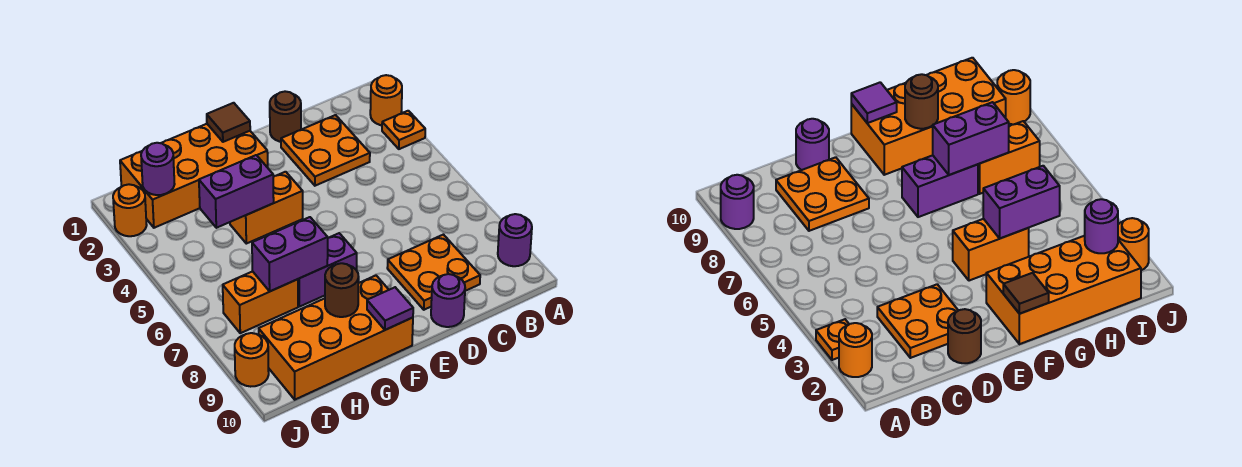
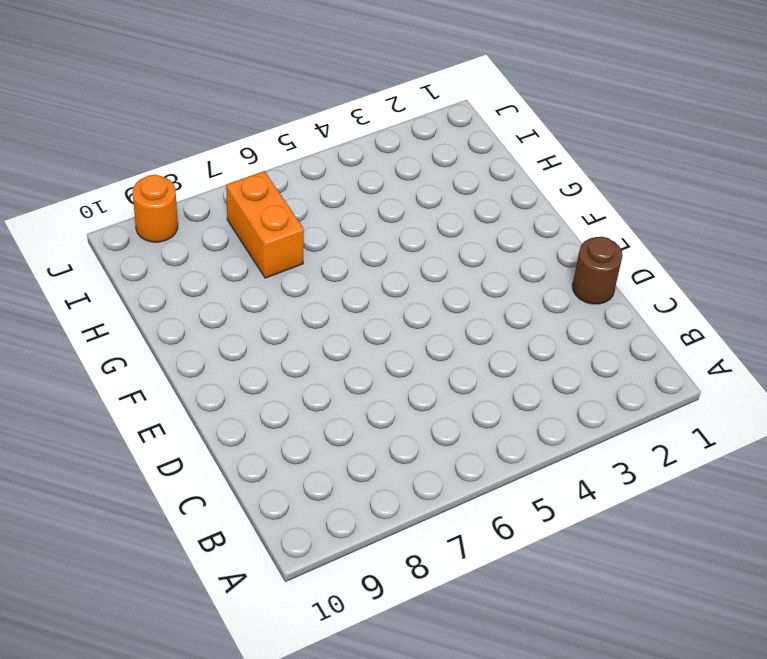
none -> orange 1x1 round brick [370,75,402,125]
none -> orange 1x1 plate [382,111,425,149]
none -> purple 1x1 round brick [498,214,532,266]

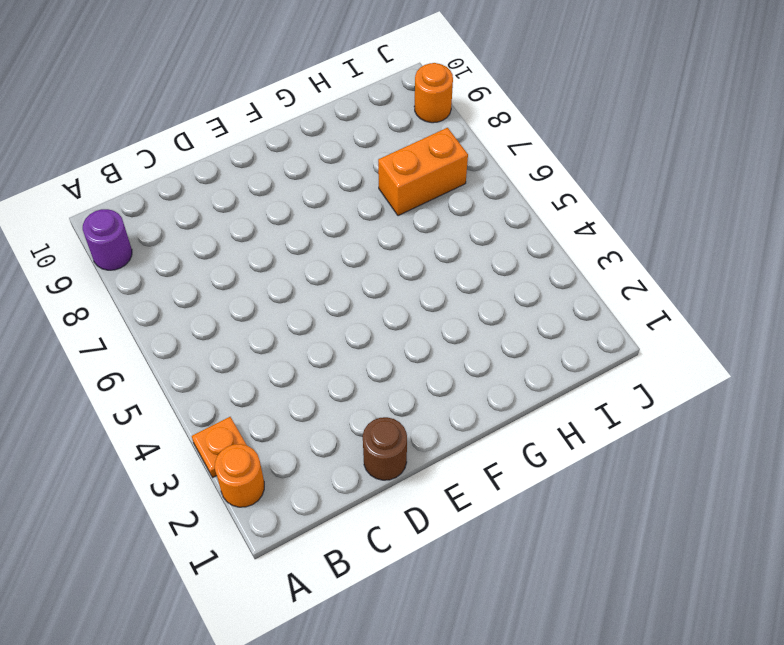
none -> orange 2x2 plate [281,115,370,186]
none -> orange 2x2 plate [387,235,480,310]
none -> purple 1x1 round brick [431,274,465,327]

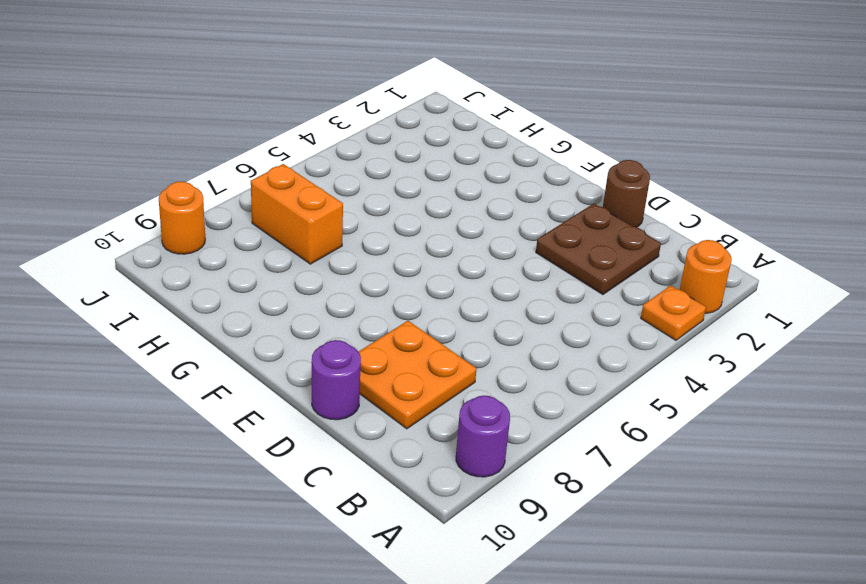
brown 2x2 plate [536,204,661,295] -> orange 2x2 plate [281,115,370,186]
none -> orange 2x4 brick [120,124,268,228]
none -> orange 1x2 brick [230,172,303,244]
none -> purple 1x2 brick [298,233,357,307]

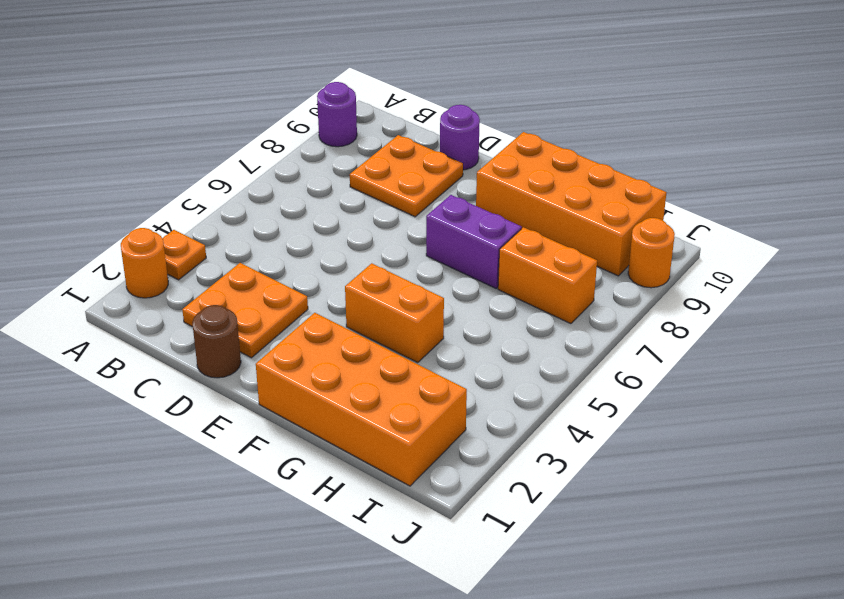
none -> orange 1x1 round brick [113,184,147,236]
none -> brown 1x1 tile [207,103,250,142]
none -> purple 1x1 tile [367,287,413,330]

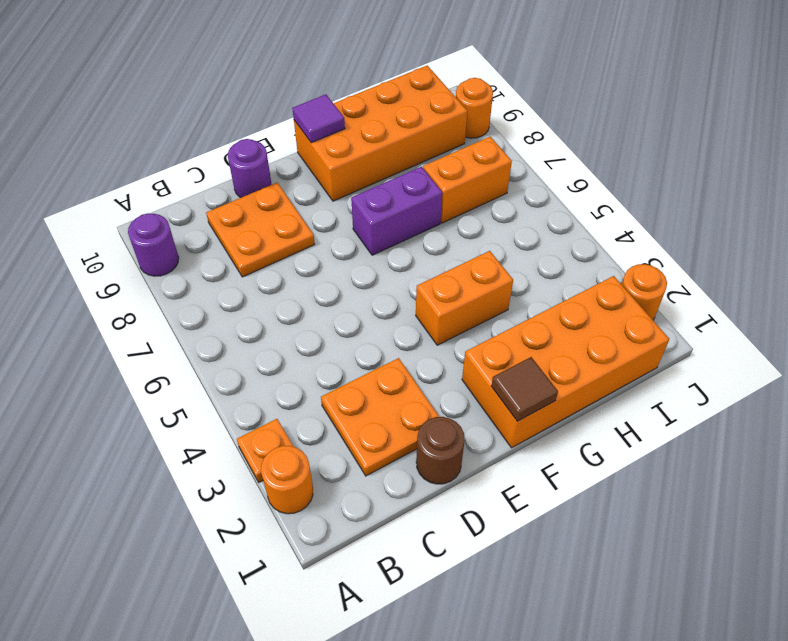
none -> purple 1x2 brick [199,155,274,228]
none -> purple 1x2 brick [252,217,328,291]
none -> brown 1x1 round brick [325,263,359,317]

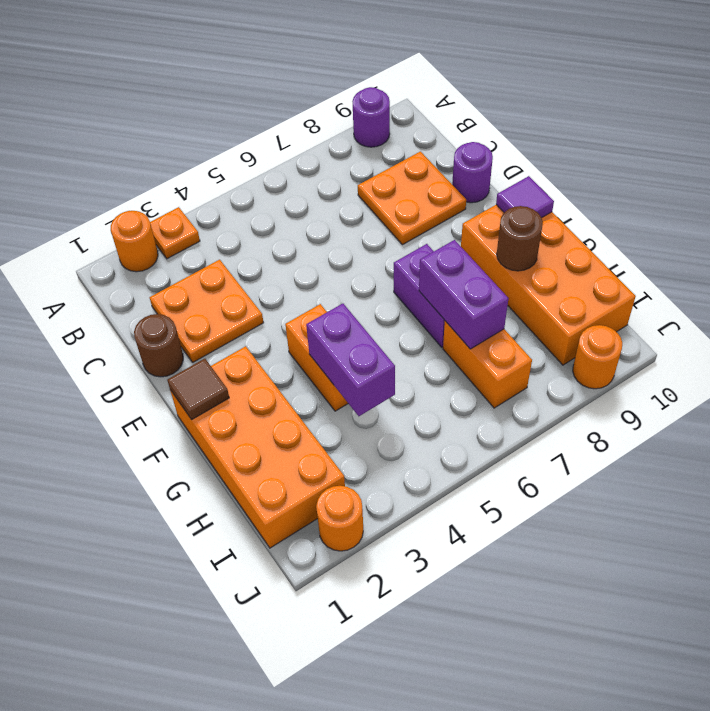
none -> purple 1x1 round brick [141,143,175,195]

